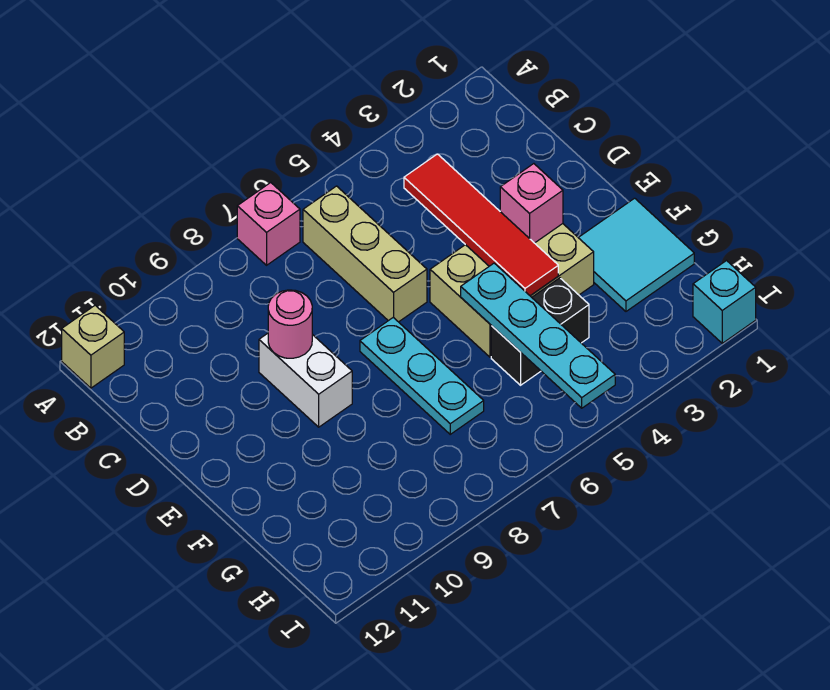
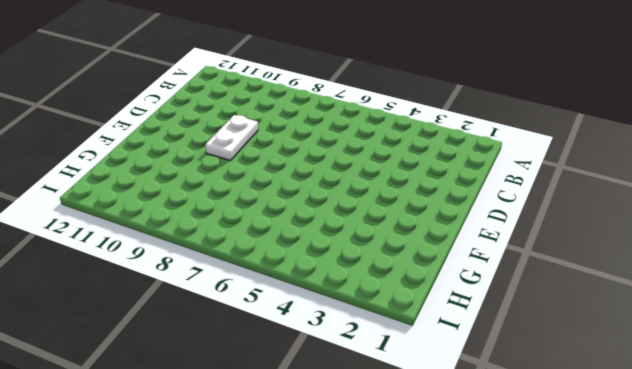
white 1x2 plate [205,115,258,160] -> white 1x2 brick [259,333,352,427]
none -> pink 1x1 brick [237,183,300,265]
none -> tan 1x1 brick [62,305,124,388]
none -> tan 1x3 brick [303,186,427,322]

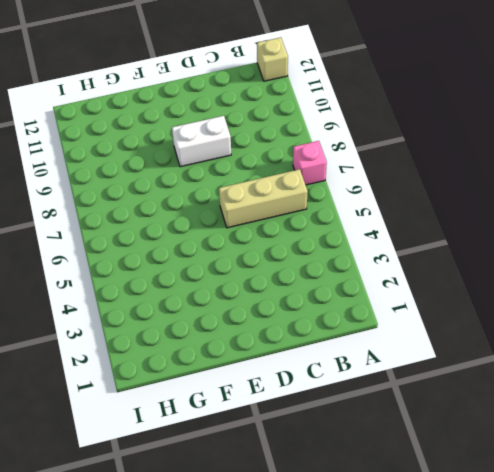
none -> tan 2x3 brick [430,224,594,357]
none -> cyan 1x3 plate [360,317,484,434]
none -> cyan 2x2 tile [578,198,694,311]

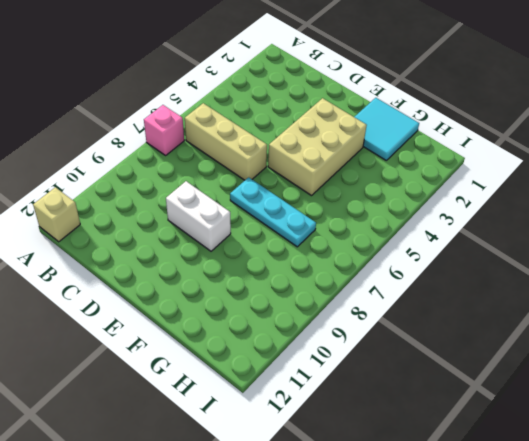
none -> black 1x2 brick [491,278,589,385]
none -> cyan 1x1 brick [693,261,756,343]
none -> red 1x4 tile [404,154,558,296]

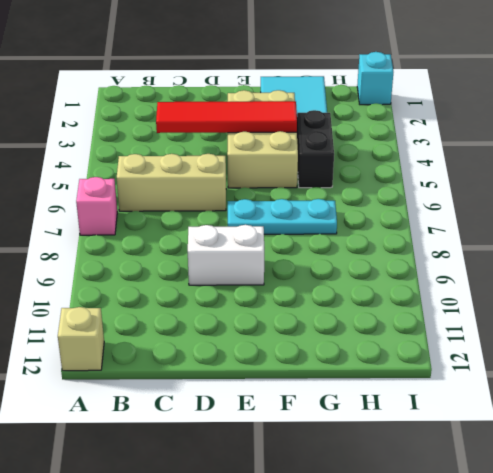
none -> pink 1x1 round brick [268,290,312,358]
none -> pink 1x1 brick [500,164,563,243]
none -> cyan 1x4 plate [461,263,615,408]

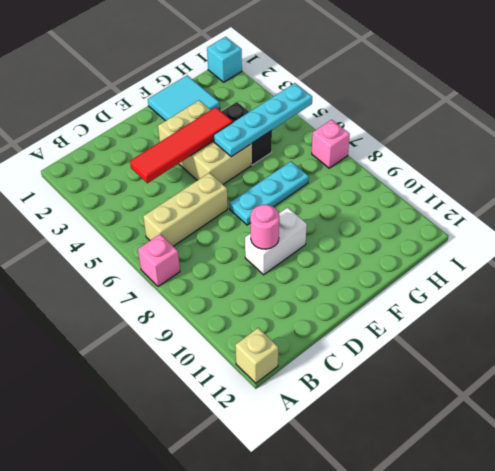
pink 1x1 brick [312,120,350,168] -> pink 1x1 brick moved to [500,164,563,243]

